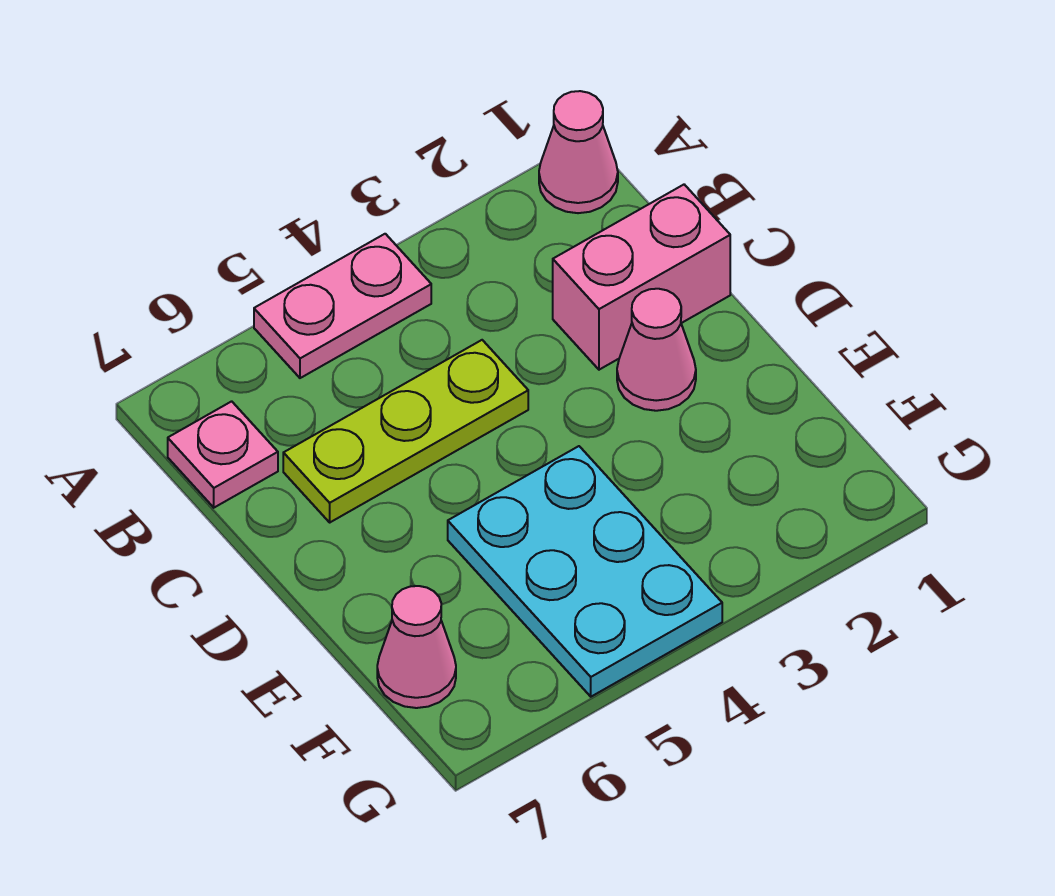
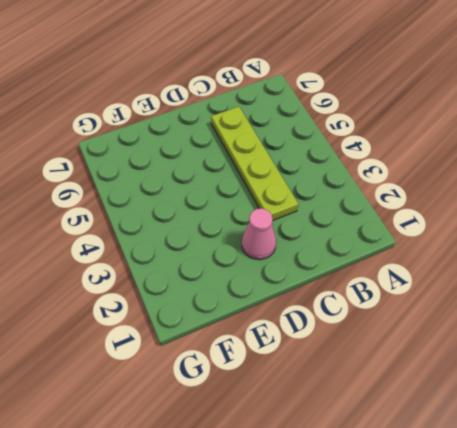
lime 1x4 plate [211,107,298,220] -> lime 1x3 plate [283,340,528,522]
none -> pink 1x1 cone [539,91,618,213]
none -> pink 1x2 plate [254,234,431,378]

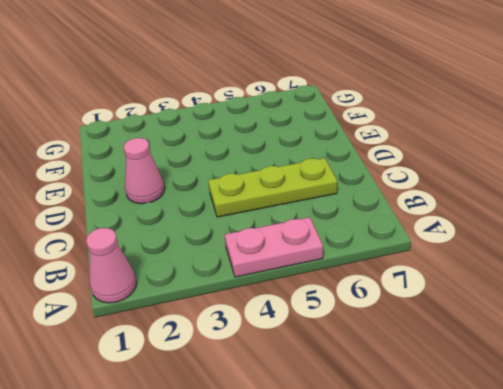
none -> pink 1x1 plate [168,401,278,508]
none -> pink 1x2 brick [553,185,730,370]

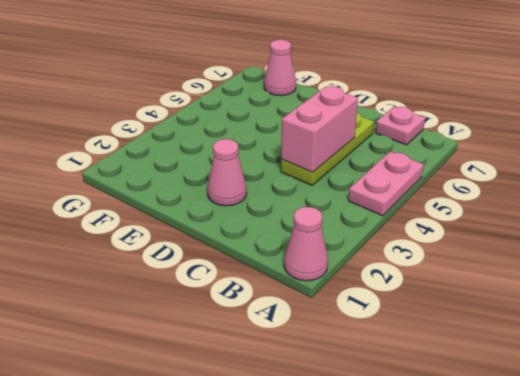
pink 1x2 brick [281,86,358,172] -> pink 1x2 brick moved to [553,185,730,370]
none -> cyan 2x3 plate [448,446,722,697]

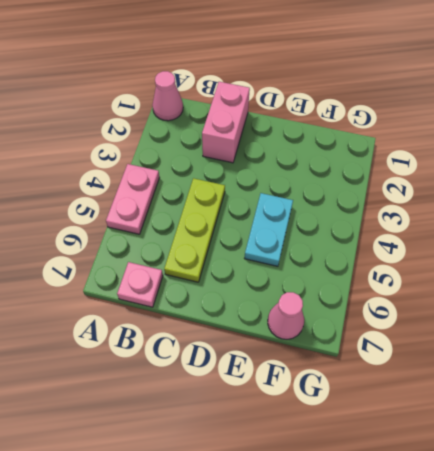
cyan 1x2 plate [244,193,293,266] -> cyan 2x3 plate [448,446,722,697]
none -> pink 1x1 cone [617,289,696,411]

